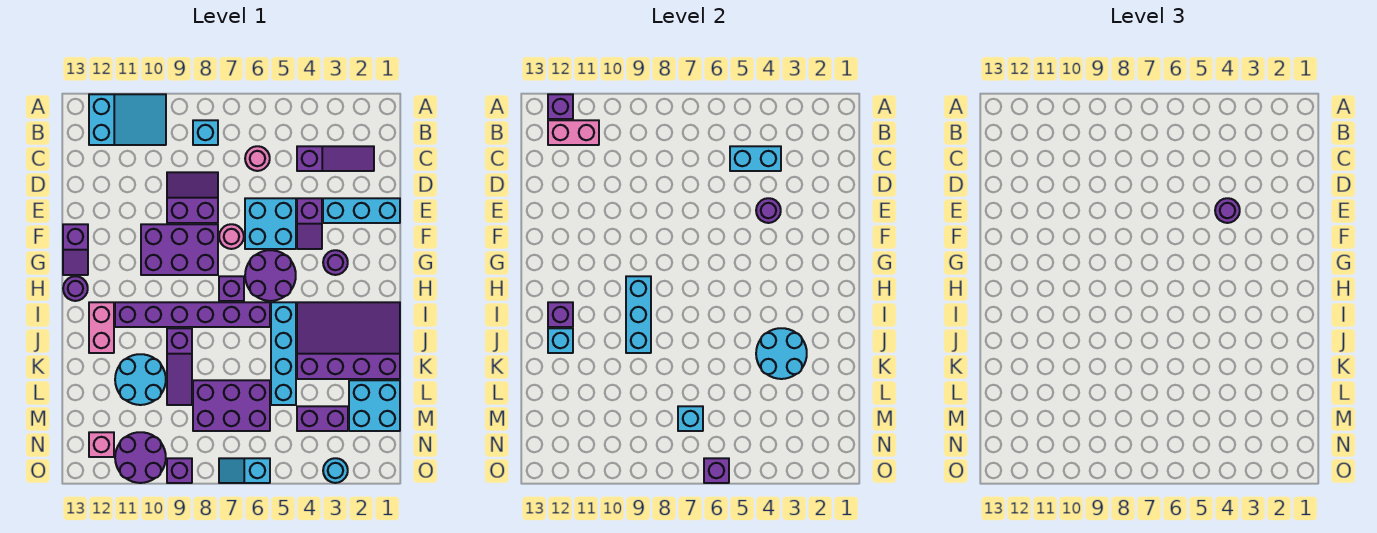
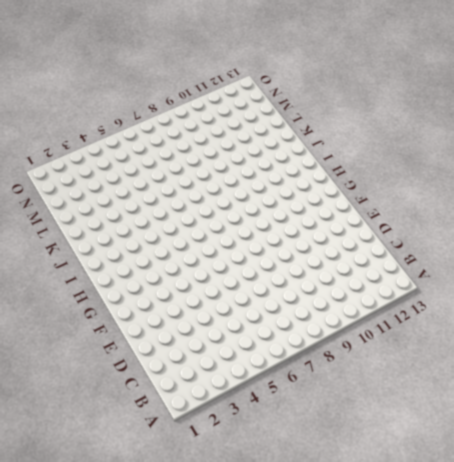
none -> cyan 2x3 slope [89,94,166,145]
none -> cyan 1x1 brick [193,120,218,145]
none -> purple 1x3 slope [297,146,374,171]
none -> pink 1x1 round brick [245,146,270,171]

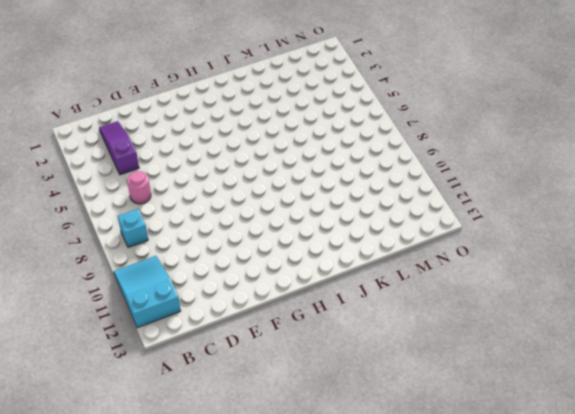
none -> purple 2x2 slope [167,172,218,223]
none -> cyan 1x3 brick [323,198,400,223]
none -> purple 1x2 slope [297,198,322,249]
none -> cyan 2x2 brick [245,198,296,249]

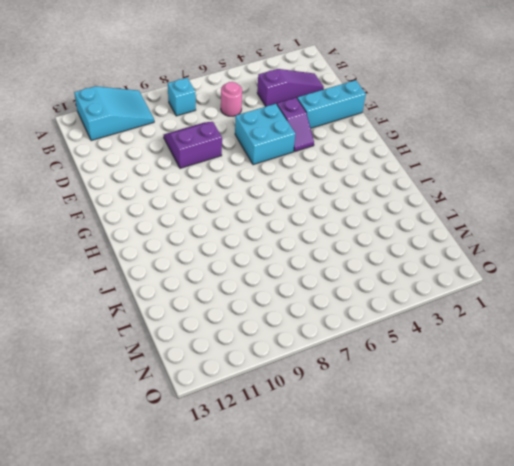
none -> pink 1x1 round brick [219,224,244,249]
none -> purple 2x3 brick [141,224,218,275]
none -> purple 1x2 slope [63,224,88,275]
none -> purple 1x1 round brick [323,250,348,275]

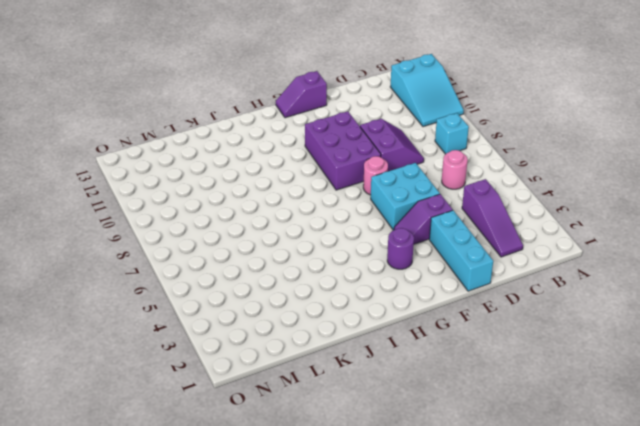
none -> purple 2x2 round brick [245,250,296,301]
none -> purple 1x1 brick [219,276,244,301]
none -> purple 1x1 round brick [63,276,88,301]
none -> purple 3x4 slope [297,302,400,379]

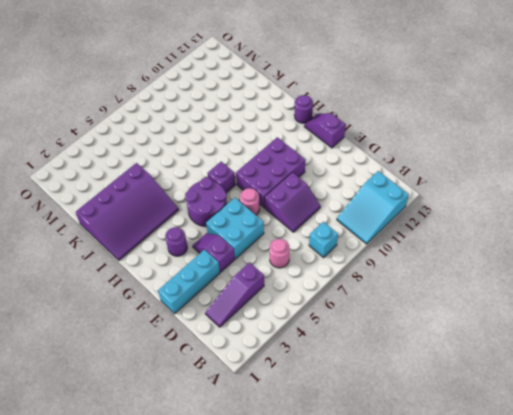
none -> cyan 1x4 brick [271,302,296,405]
none -> purple 1x6 brick [115,302,270,327]
none -> pink 1x2 brick [89,302,114,353]
none -> purple 1x3 slope [167,328,192,405]

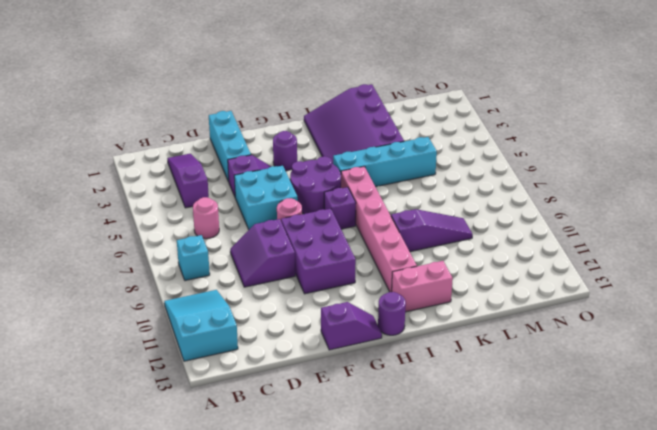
pink 1x6 brick [341,166,417,292] -> purple 1x6 brick [115,302,270,327]
none -> cyan 2x2 round brick [115,354,166,405]
none -> cyan 2x2 brick [349,380,400,431]
none -> purple 2x3 brick [193,380,270,431]
none -> purple 1x2 brick [297,406,348,431]

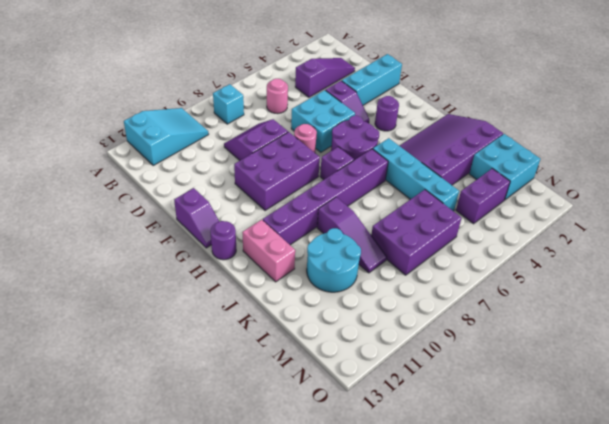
none -> purple 2x2 round brick [115,432,166,483]
none -> pink 1x1 brick [89,432,114,457]
none -> cyan 1x1 round brick [323,458,348,483]
none -> cyan 1x2 slope [219,458,270,483]

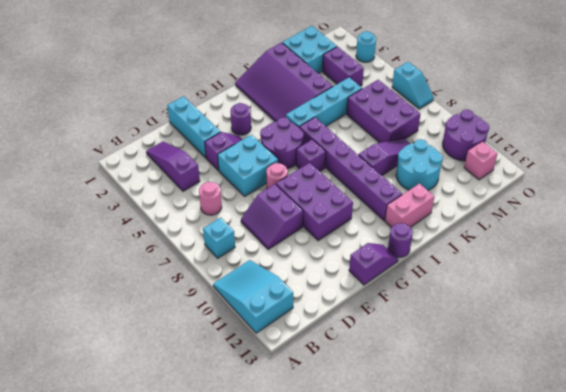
none -> purple 1x1 brick [167,458,192,483]
none -> purple 1x1 brick [548,94,573,119]
none -> pink 1x2 brick [548,120,599,145]
none -> cyan 1x2 brick [730,146,781,171]

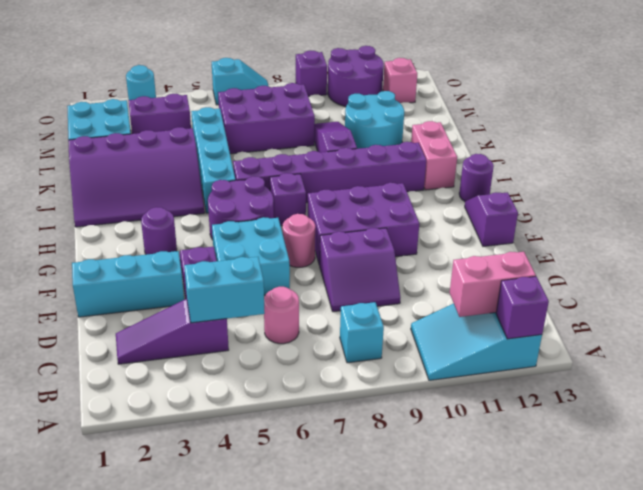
none -> purple 1x1 round brick [756,198,781,223]
none -> cyan 1x3 brick [626,276,651,353]
none -> purple 1x1 brick [548,302,573,327]
none -> cyan 2x2 round brick [756,328,807,379]

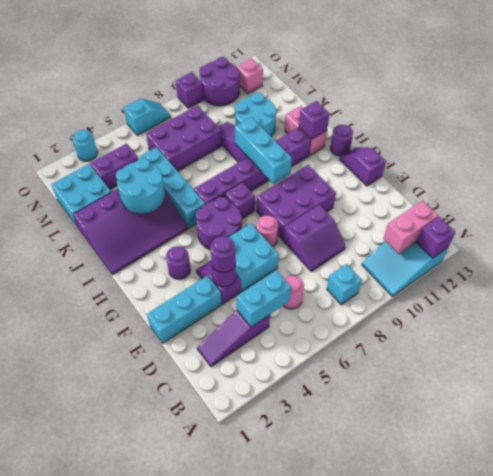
none -> cyan 1x1 brick [548,328,573,353]
none -> cyan 1x1 brick [678,406,703,431]
none -> purple 1x1 brick [704,458,729,483]

